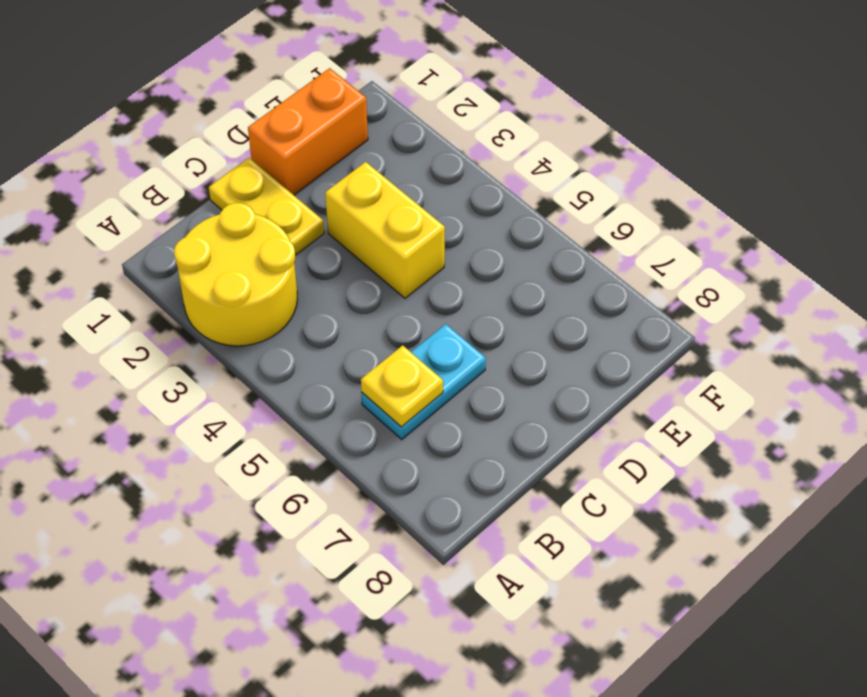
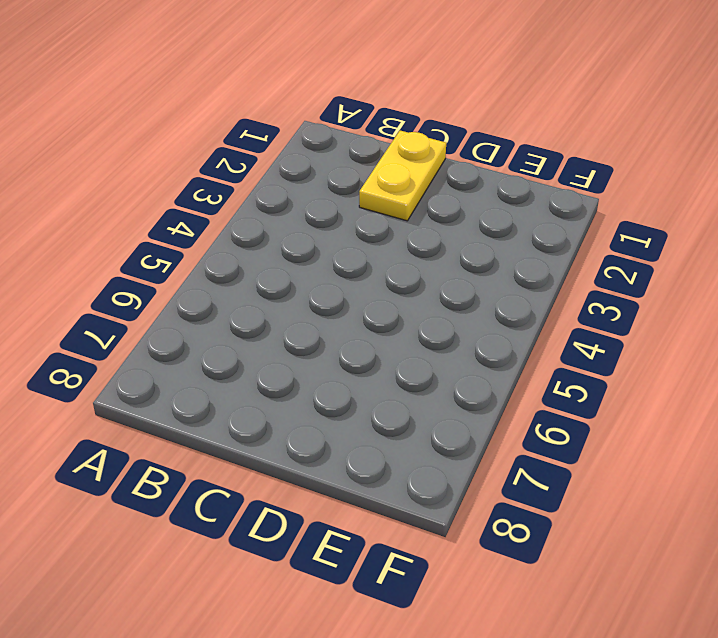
none -> yellow 2x2 round brick [174,203,297,346]
none -> cyan 1x2 plate [361,324,486,439]

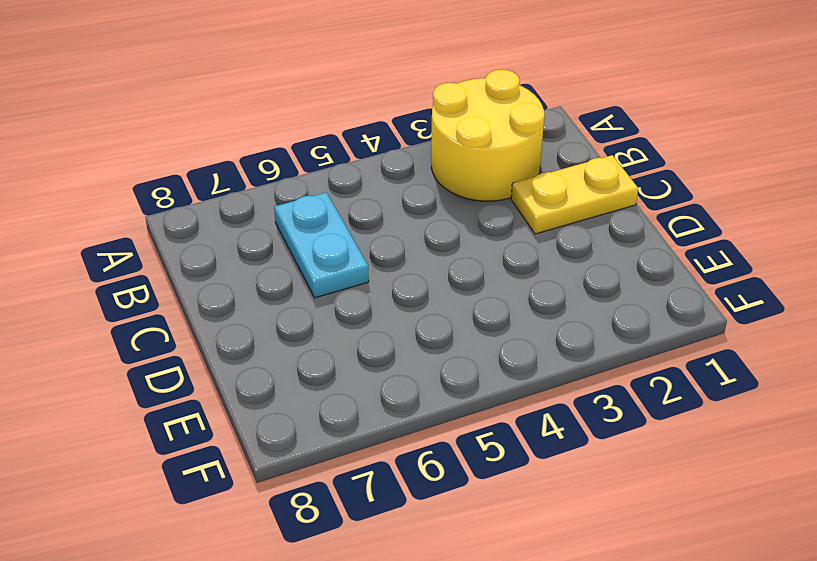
none -> orange 1x2 brick [248,68,368,195]
none -> yellow 1x2 brick [325,162,445,298]

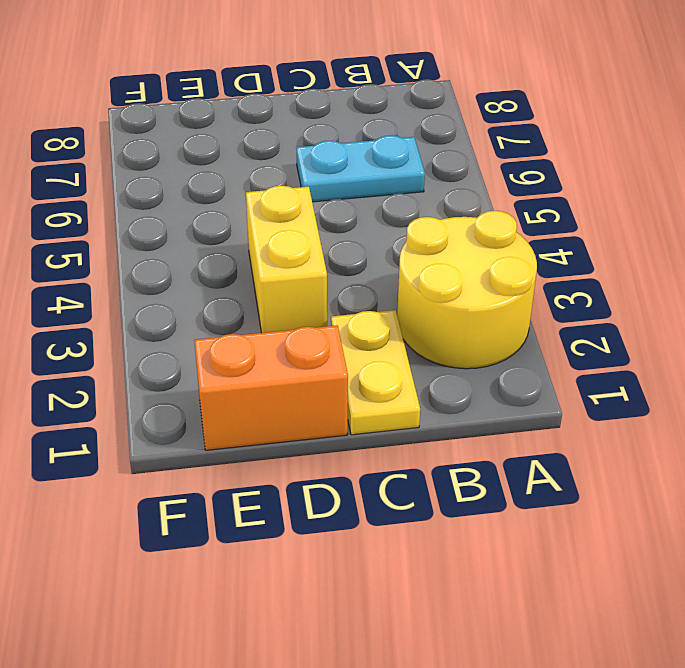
none -> yellow 1x1 plate [361,345,443,427]

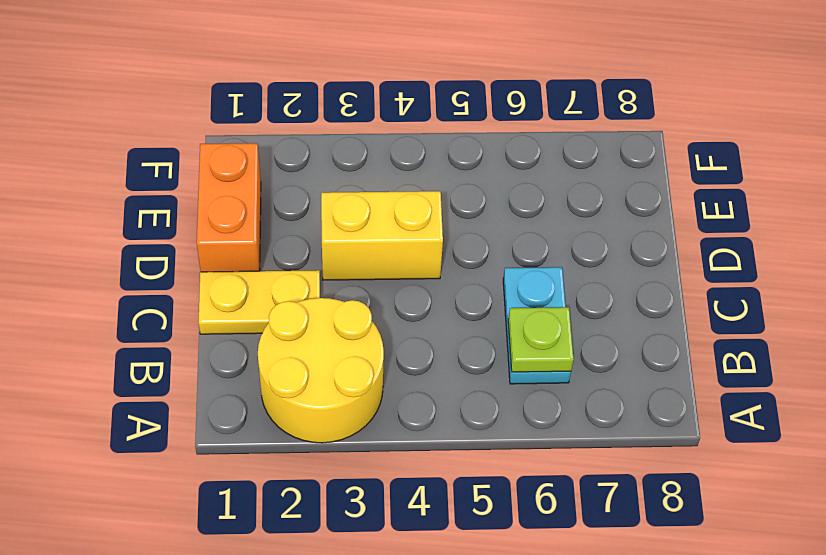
lime 1x1 plate [508,307,574,372] -> yellow 1x1 plate [361,345,443,427]

